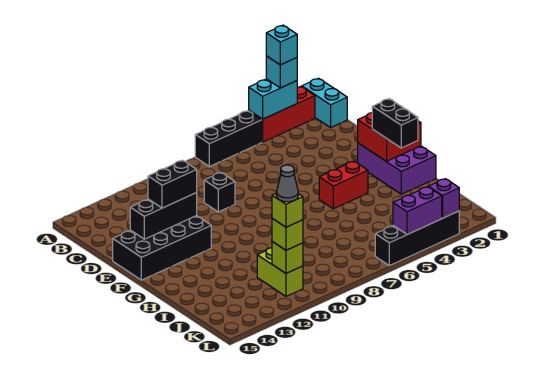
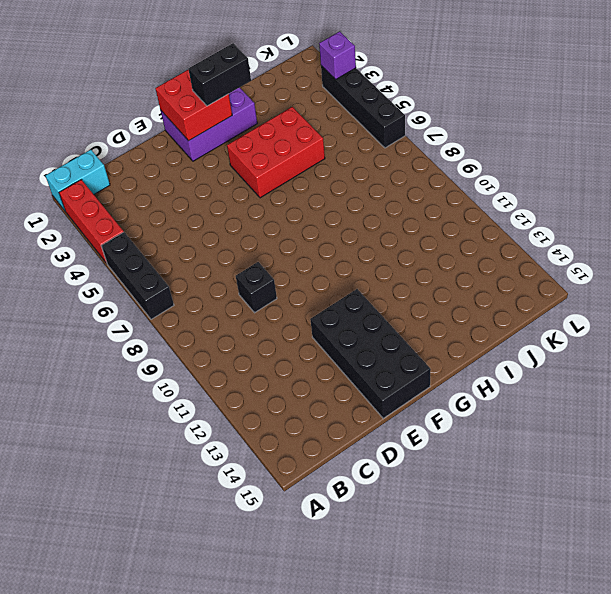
red 2x3 brick [227,107,325,198] -> red 1x2 brick [319,161,368,209]
none -> lime 1x2 brick [257,248,303,296]
none -> cyan 1x2 brick [249,79,297,119]
none -> black 1x3 brick [130,193,197,239]

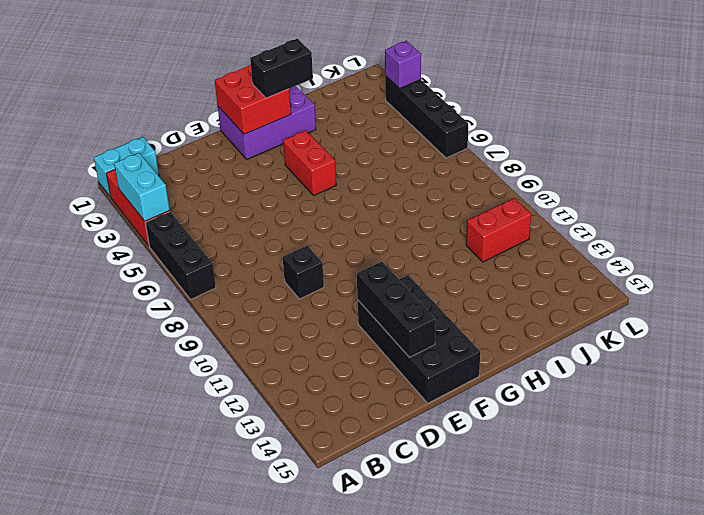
red 1x2 brick [466,198,531,262] -> lime 1x2 brick [257,248,303,296]
none -> lime 1x1 brick [272,242,303,273]
none -> purple 1x2 brick [393,187,442,234]
none -> cyan 1x1 brick [266,56,297,88]

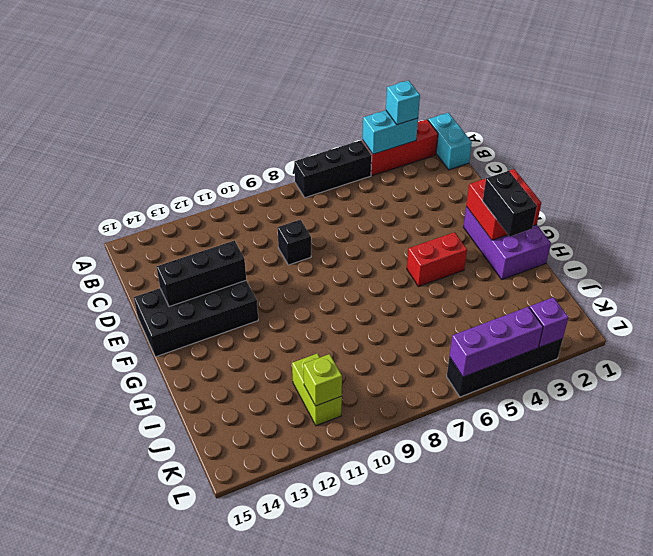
purple 1x3 brick [450,307,543,377] -> purple 1x2 brick [393,187,442,234]
none -> black 1x2 brick [148,160,197,208]
none -> lime 1x1 brick [272,219,303,250]
none -> cyan 1x1 brick [266,25,297,65]

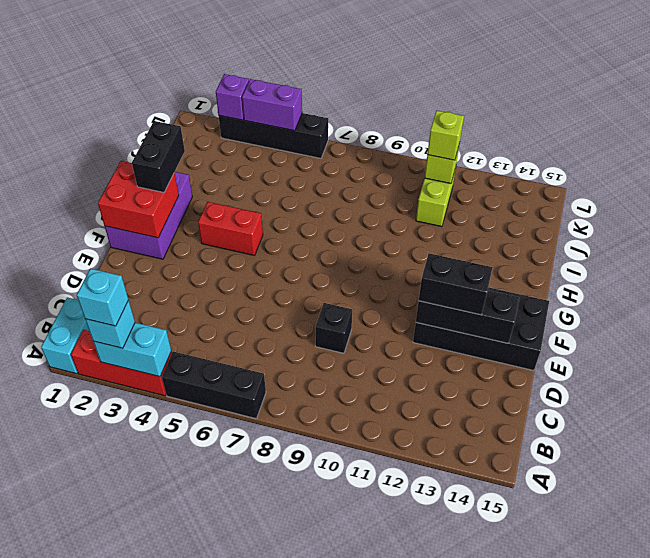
none -> lime 1x1 brick [272,194,303,227]
none -> grey 1x1 cone [276,165,298,202]

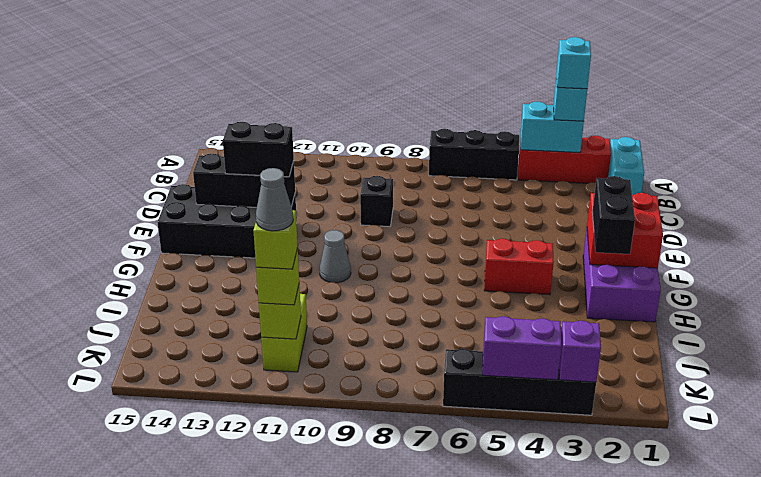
grey 1x1 cone [320,230,351,283] -> none

